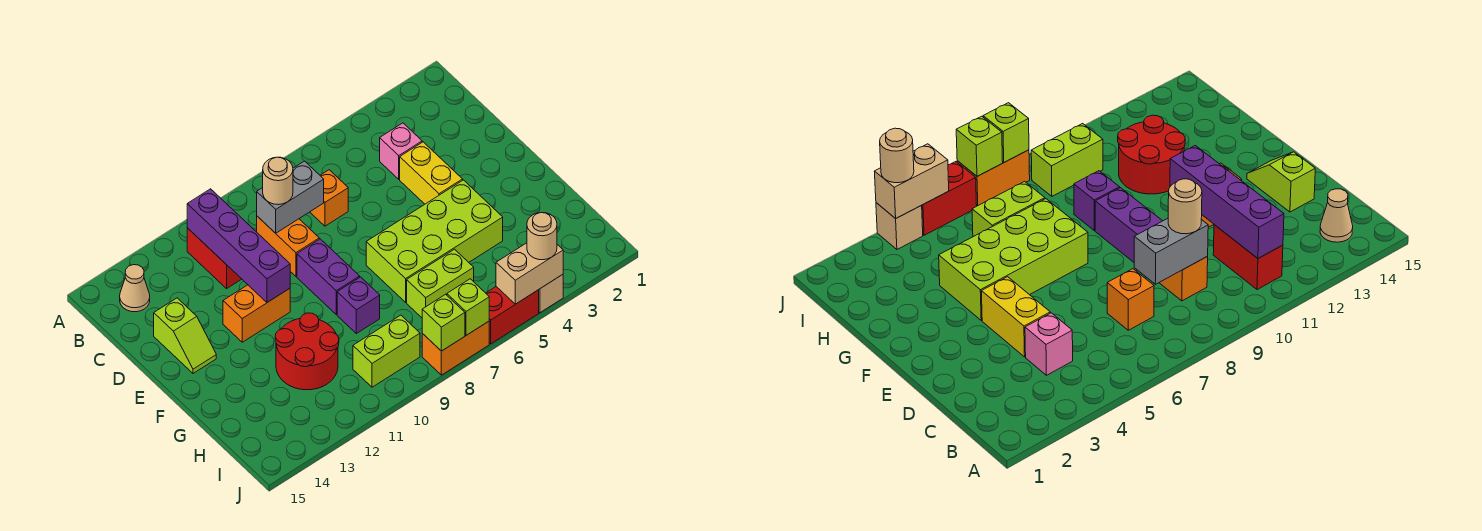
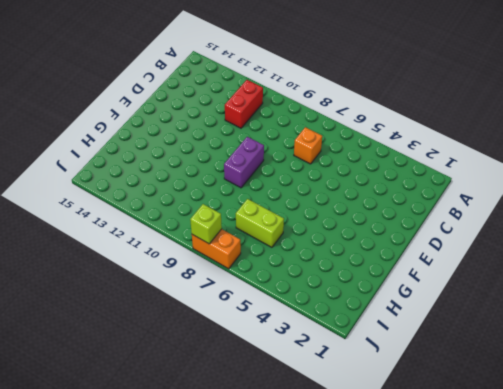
none -> tan 1x1 cone [120,265,150,312]
none -> pink 1x1 brick [380,123,422,179]
none -> orange 1x2 brick [257,216,319,276]

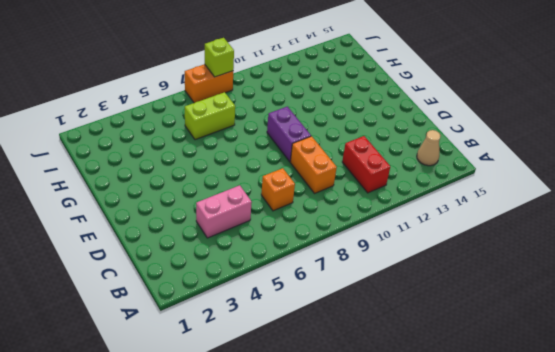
pink 1x2 brick [196,185,252,238] -> pink 1x1 brick [380,123,422,179]
none -> yellow 1x2 brick [400,142,463,204]
none -> lime 1x2 slope [154,298,216,373]
none -> orange 1x2 brick [223,285,290,342]

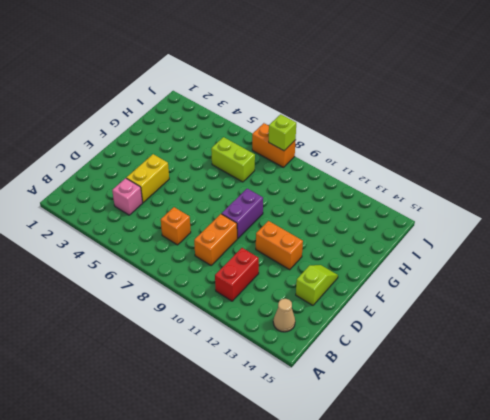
none -> lime 2x4 brick [366,180,503,302]
none -> purple 1x1 brick [337,277,380,334]
none -> red 2x2 round brick [275,313,339,390]

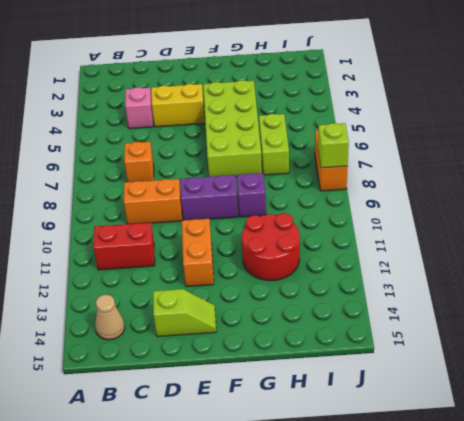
none -> lime 1x2 brick [353,315,420,387]
none -> tan 1x1 brick [539,275,563,313]
none -> red 1x2 brick [486,287,539,344]

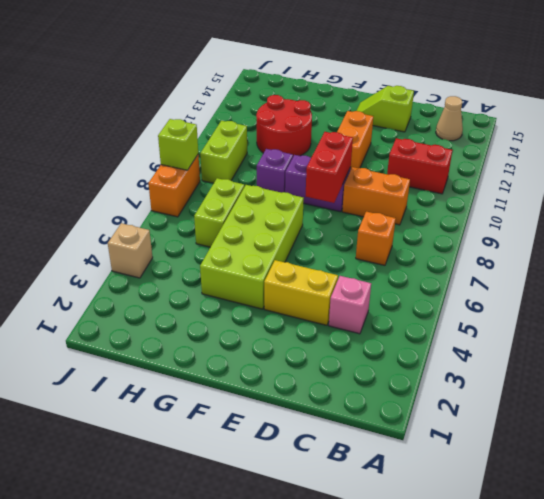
red 1x2 brick [306,132,353,203] -> red 1x2 brick moved to [486,287,539,344]
none -> purple 1x4 brick [187,189,290,302]
none -> grey 1x2 brick [257,161,324,233]
none -> tan 1x2 brick [496,243,563,304]

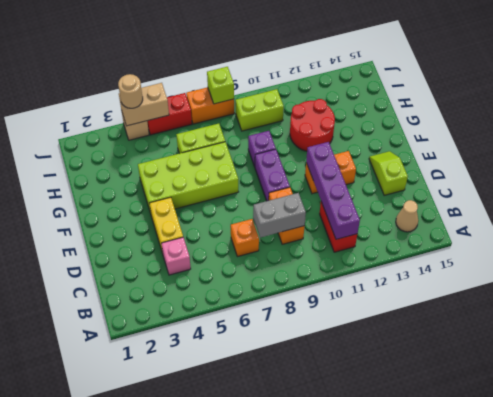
none -> lime 1x1 brick [447,279,489,335]
none -> tan 1x1 round brick [263,157,293,205]

